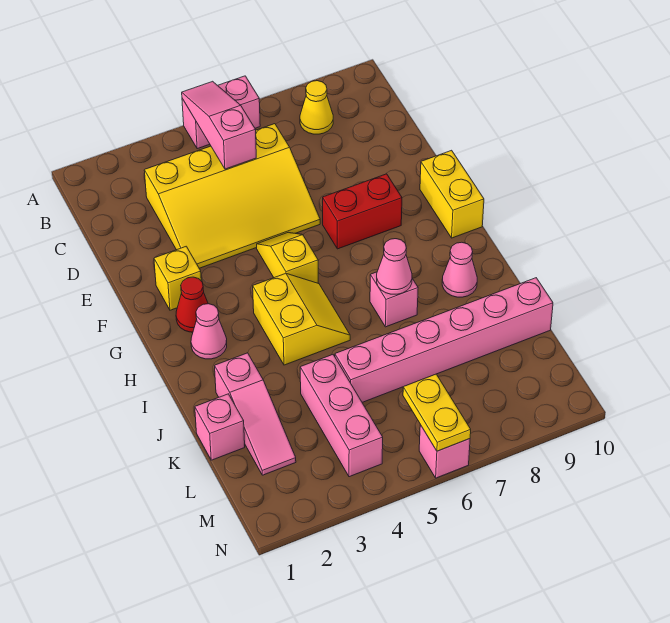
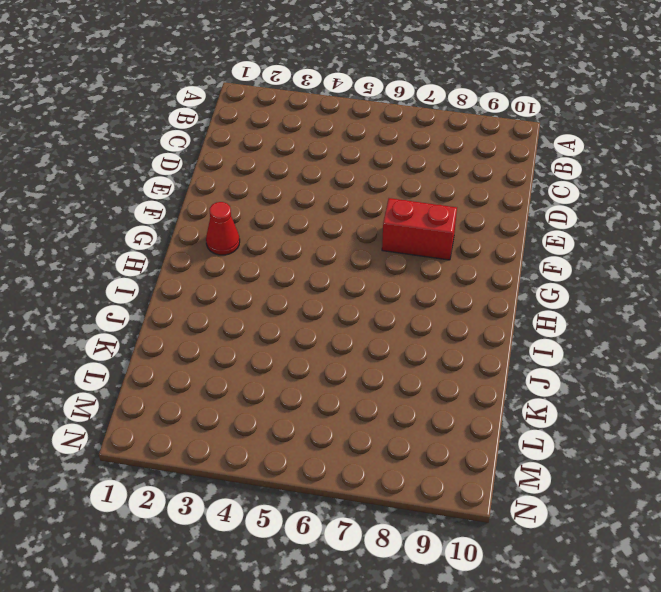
none -> pink 1x2 brick [182,76,260,149]
none -> yellow 1x1 cone [300,81,333,134]
none -> yellow 3x4 slope [144,124,320,268]

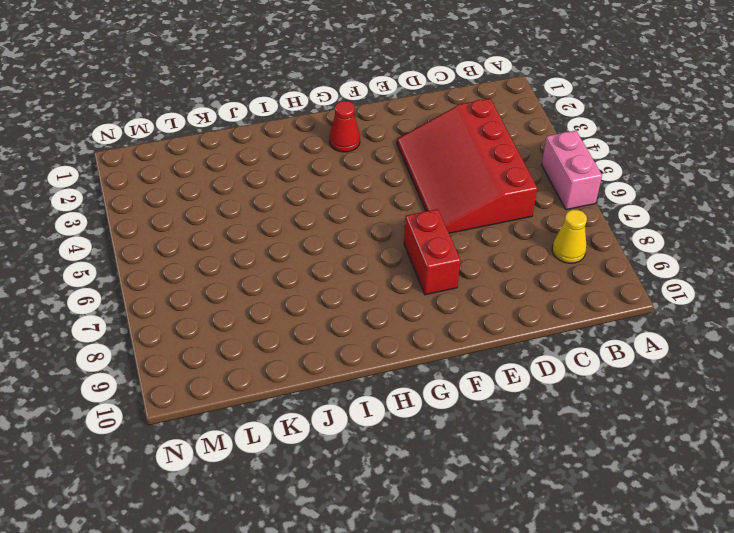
red 3x4 slope [397,99,537,233] -> yellow 3x4 slope [144,124,320,268]
none -> yellow 1x1 brick [154,246,201,310]
none -> yellow 1x2 slope [257,232,318,283]
none -> yellow 1x2 brick [420,150,484,238]

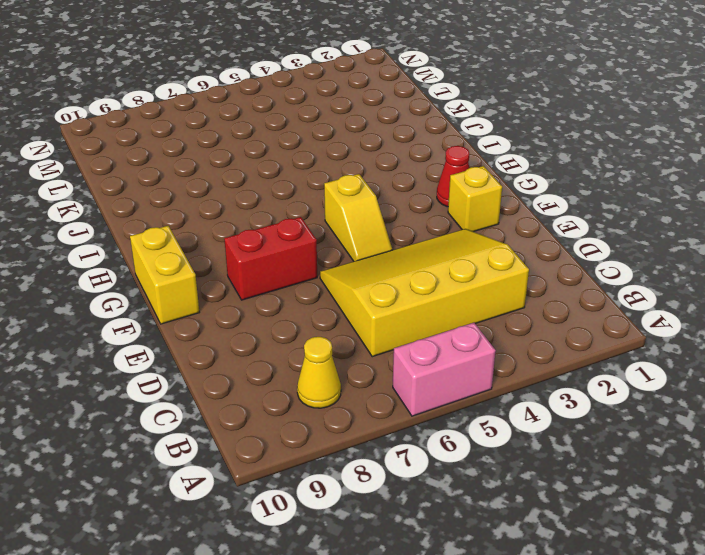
none -> pink 1x1 cone [191,304,227,359]
none -> yellow 2x2 slope [253,273,350,365]
none -> pink 1x1 brick [370,272,418,327]

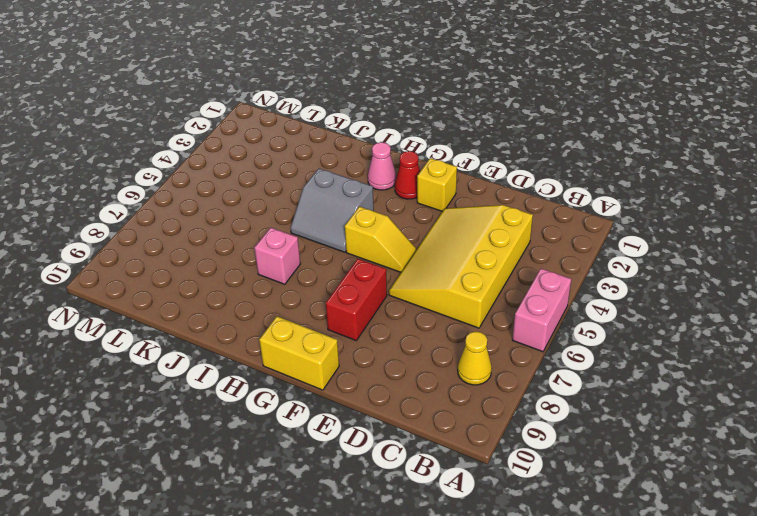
grey 2x2 slope [291,169,374,252] -> yellow 2x2 slope [253,273,350,365]
none -> pink 1x1 cone [442,242,477,297]
none -> pink 1x3 slope [215,353,296,475]
none -> pink 1x1 brick [195,394,245,460]

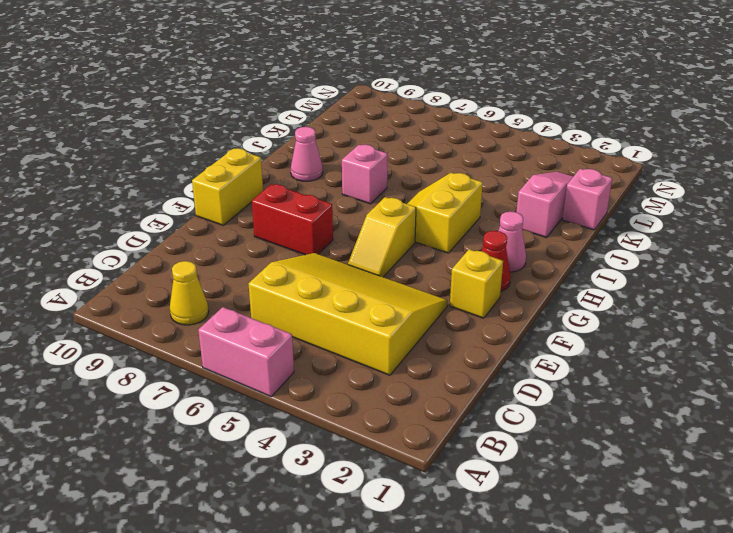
none -> pink 1x3 brick [300,355,383,477]
none -> pink 1x6 brick [335,278,553,402]
none -> pink 1x1 brick [419,425,470,478]

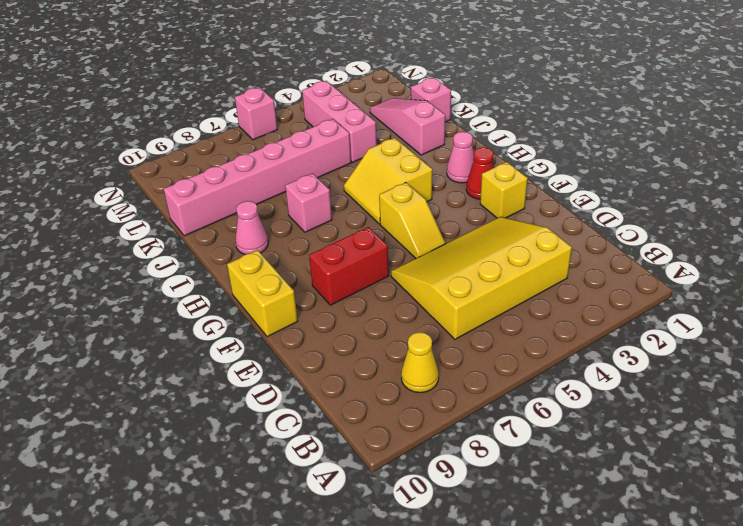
none -> pink 1x2 brick [182,76,260,149]
none -> pink 1x3 slope [182,81,256,169]
none -> pink 1x1 cone [377,239,412,294]

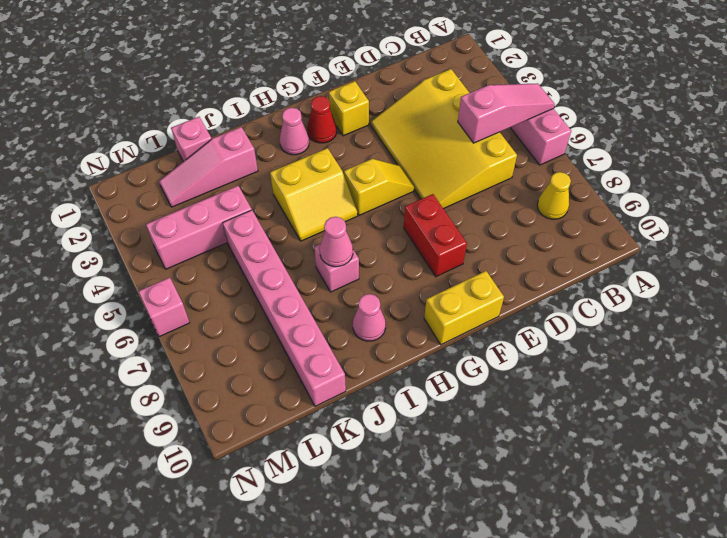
none -> yellow 1x2 plate [403,374,471,451]

